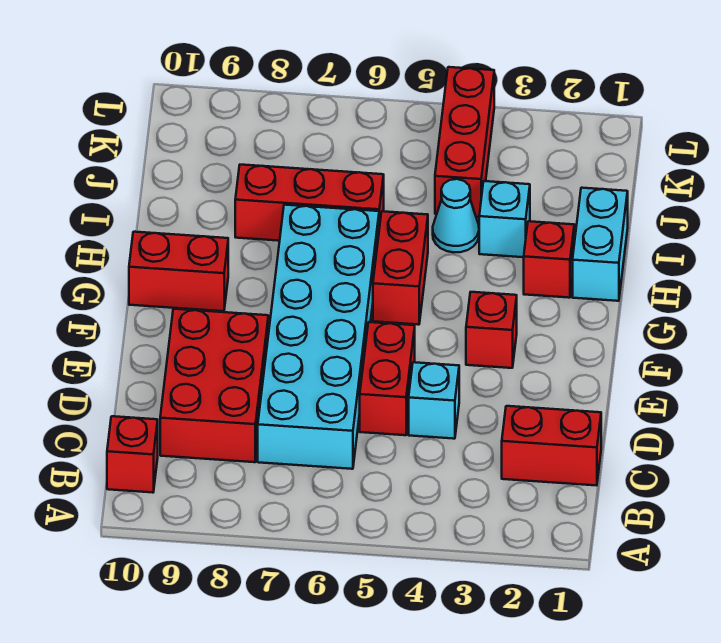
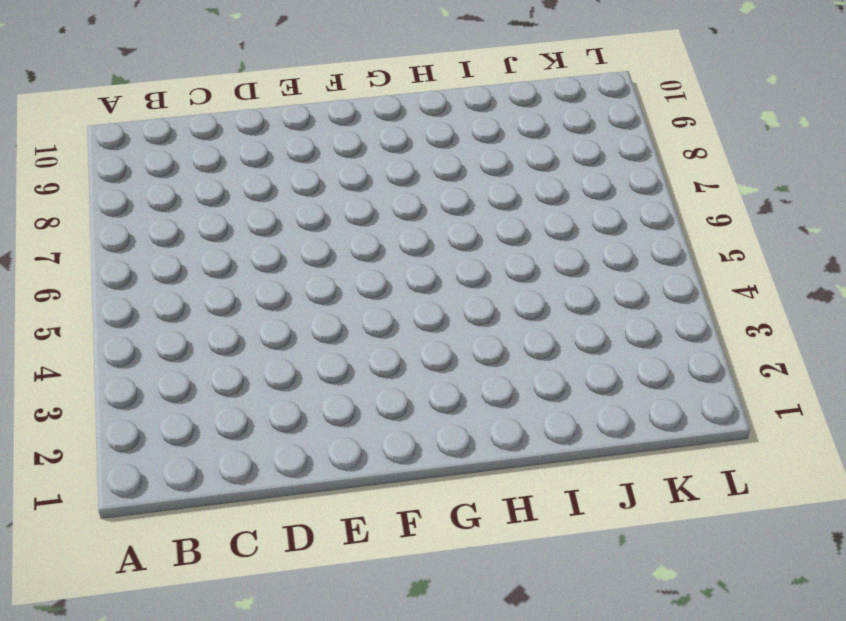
none -> red 1x1 brick [107,416,158,493]
none -> red 1x2 brick [502,406,601,486]
none -> cyan 2x6 brick [258,205,379,469]

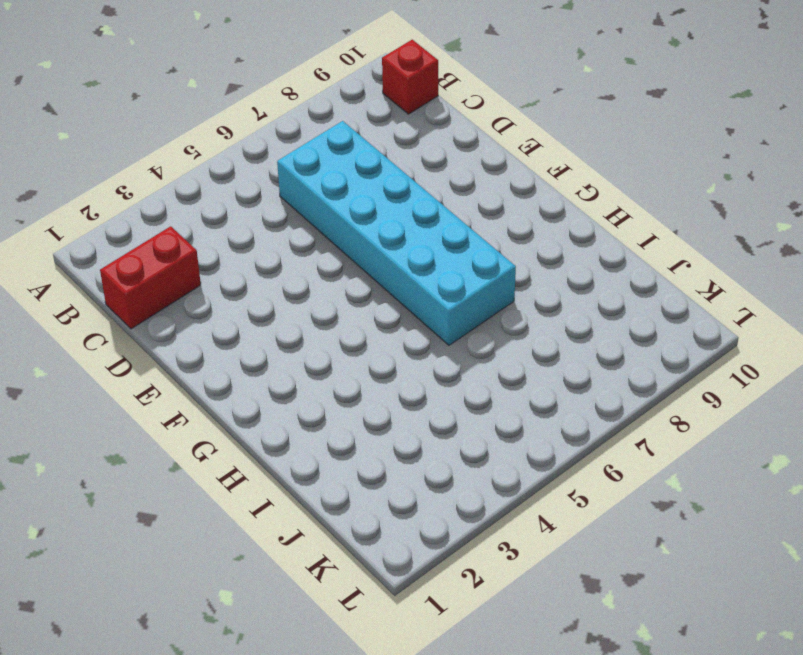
none -> red 2x3 brick [160,309,268,462]
none -> cyan 1x1 brick [409,362,459,439]
none -> red 1x2 brick [360,322,415,435]

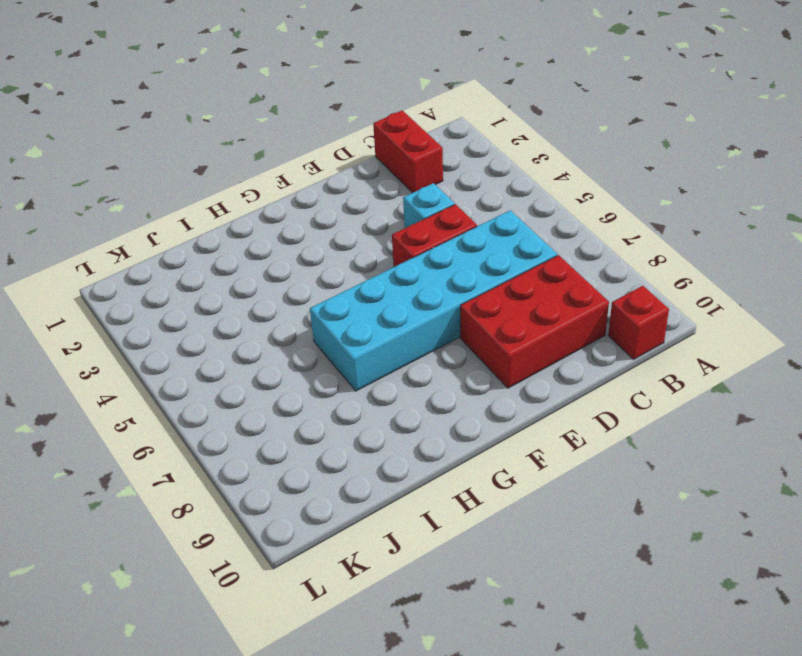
none -> red 1x1 brick [466,292,517,368]
none -> red 1x2 brick [373,211,428,325]
none -> red 1x2 brick [129,232,228,311]

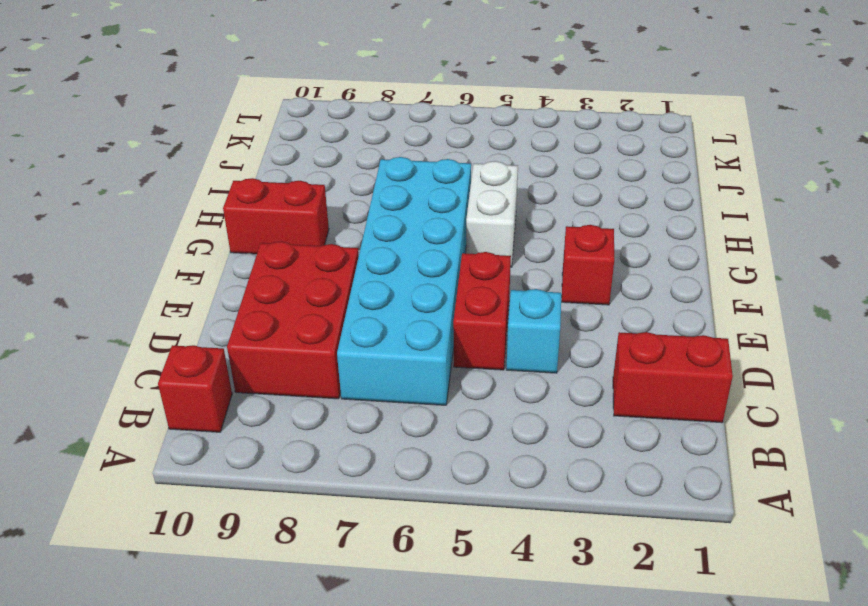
white 1x2 brick [466,161,518,267] -> red 1x2 brick [373,211,428,325]
none -> cyan 1x2 brick [573,188,628,301]
none -> red 1x1 brick [524,221,574,298]
none -> cyan 1x1 brick [479,181,530,257]

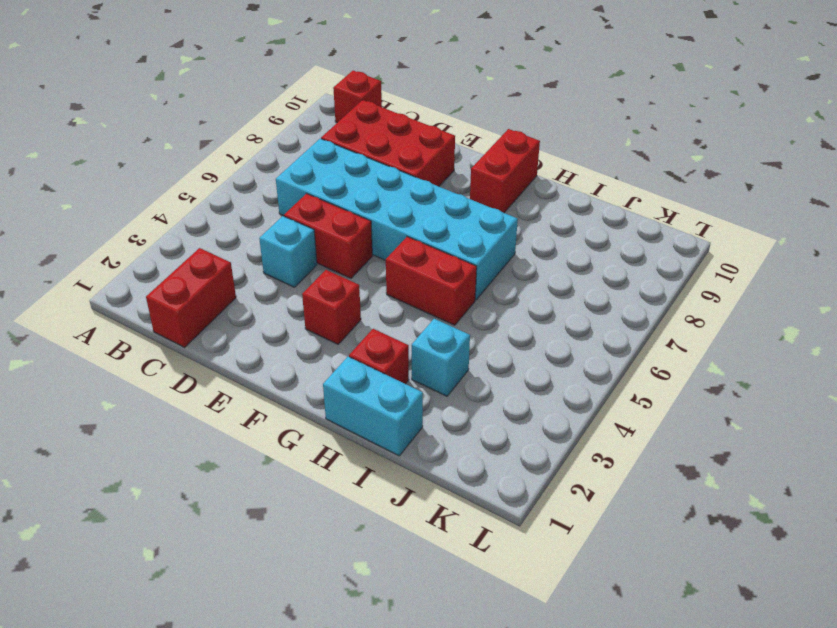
none -> cyan 1x1 cone [433,179,479,252]
none -> red 1x3 brick [235,165,384,241]
none -> red 1x3 brick [435,67,494,217]

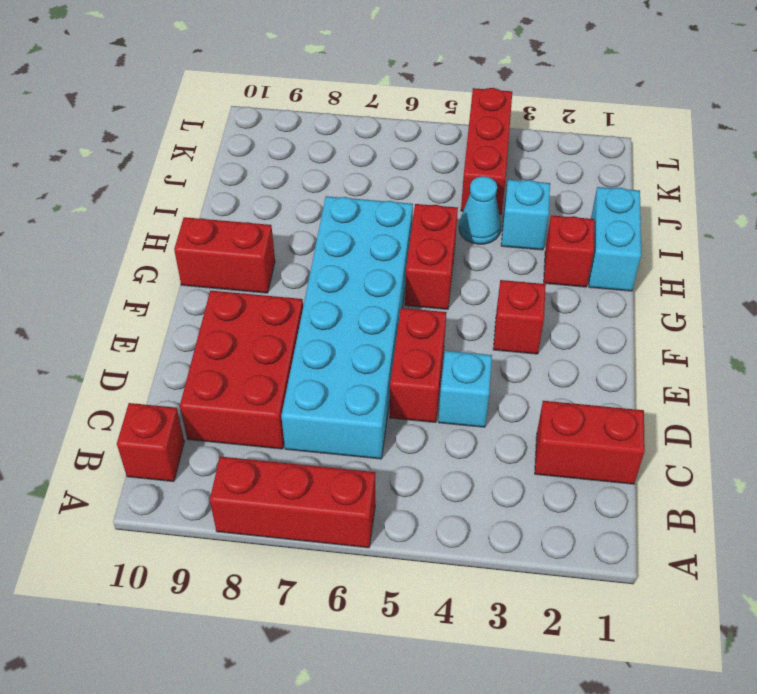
red 1x3 brick [210,456,375,548] -> red 1x3 brick moved to [235,165,384,241]

